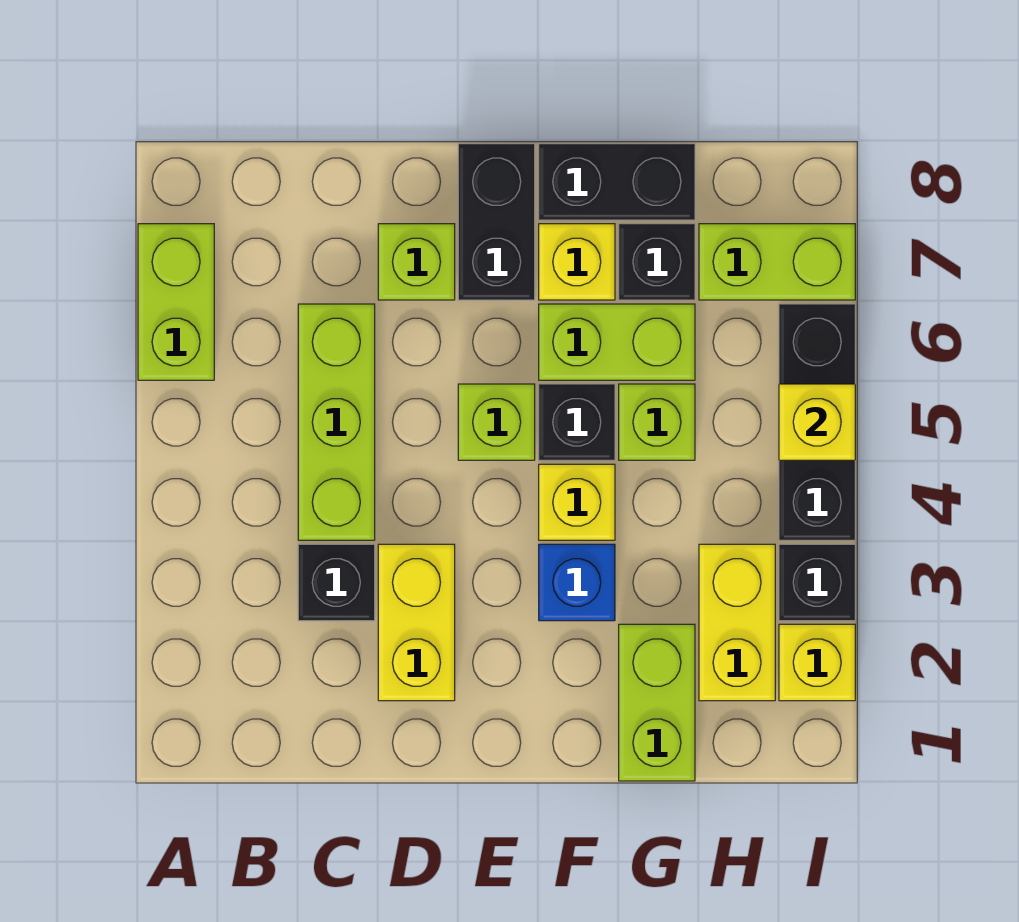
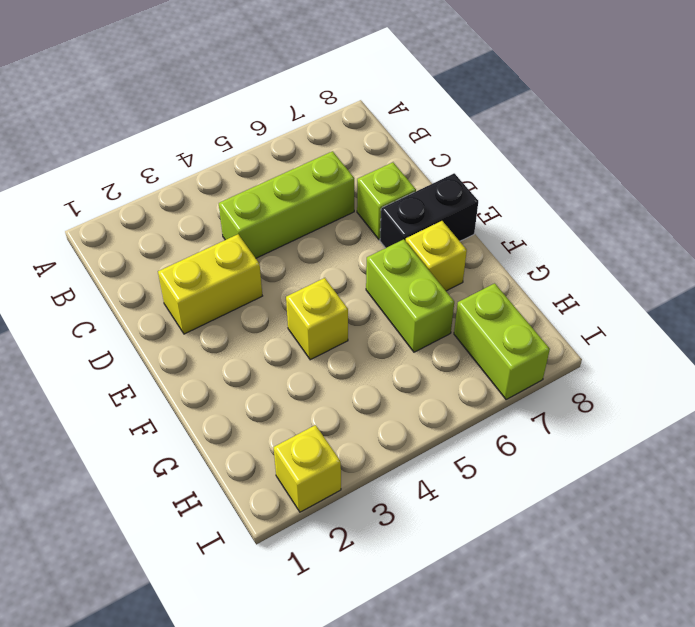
none -> lime 1x2 brick [138,224,214,380]
none -> black 1x1 brick [298,544,375,621]
none -> lime 1x1 brick [458,384,535,460]

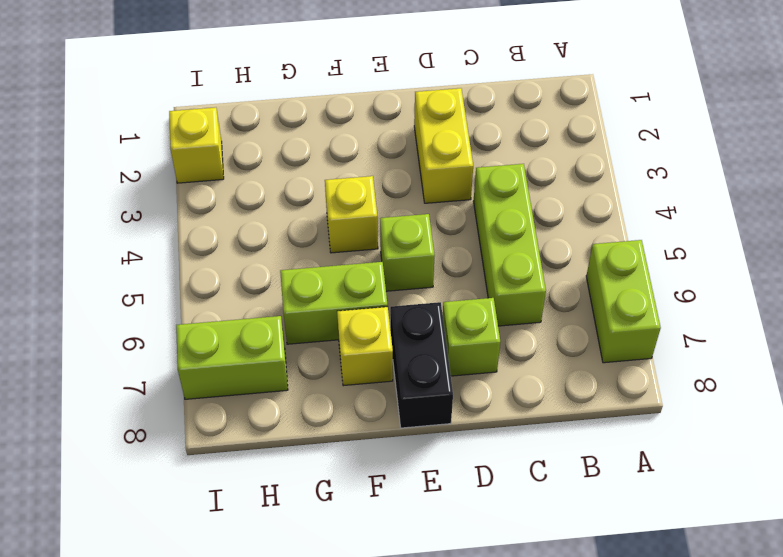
none -> black 1x1 brick [298,544,375,621]
none -> blue 1x1 brick [539,544,615,621]
none -> black 1x1 brick [539,384,615,460]

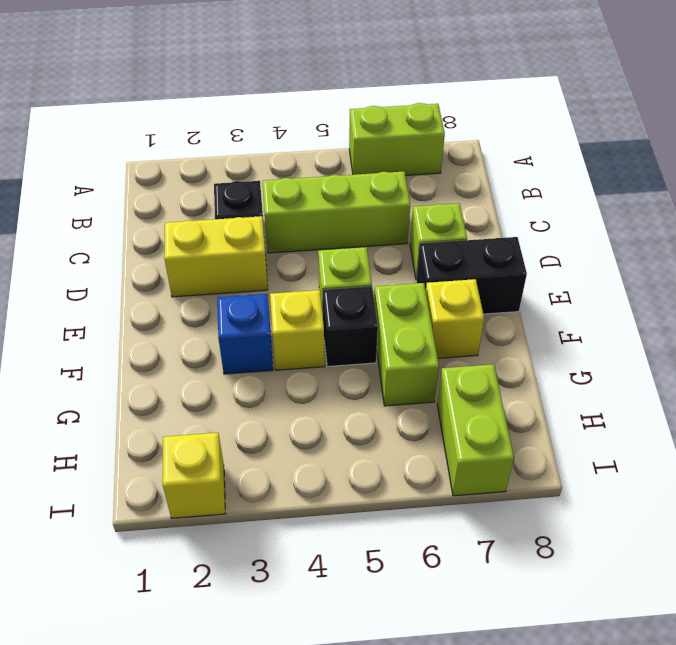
none -> black 1x2 brick [539,144,695,220]
none -> lime 1x2 brick [619,624,695,781]
none -> lime 1x1 brick [619,384,695,460]

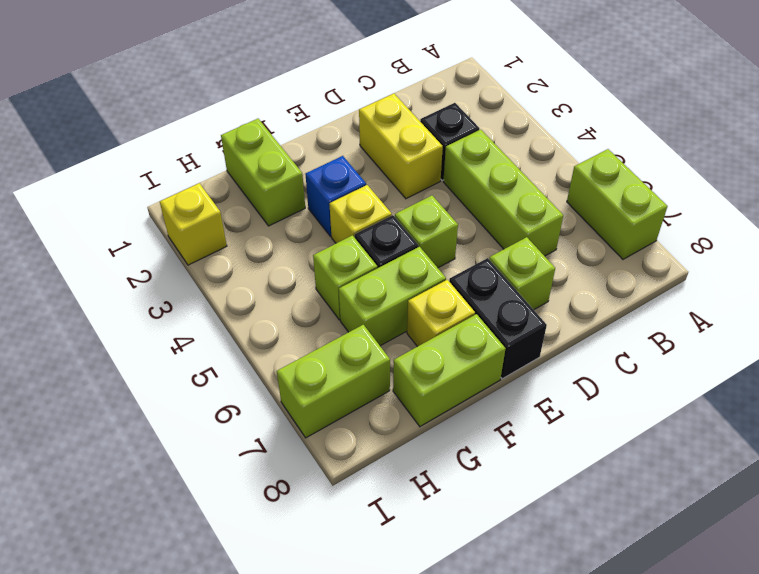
lime 1x2 brick [393,314,506,426] -> black 1x2 brick [539,144,695,220]
none -> black 1x1 brick [619,224,695,300]
none -> yellow 1x2 brick [699,544,775,701]
none -> black 1x1 brick [779,544,855,621]

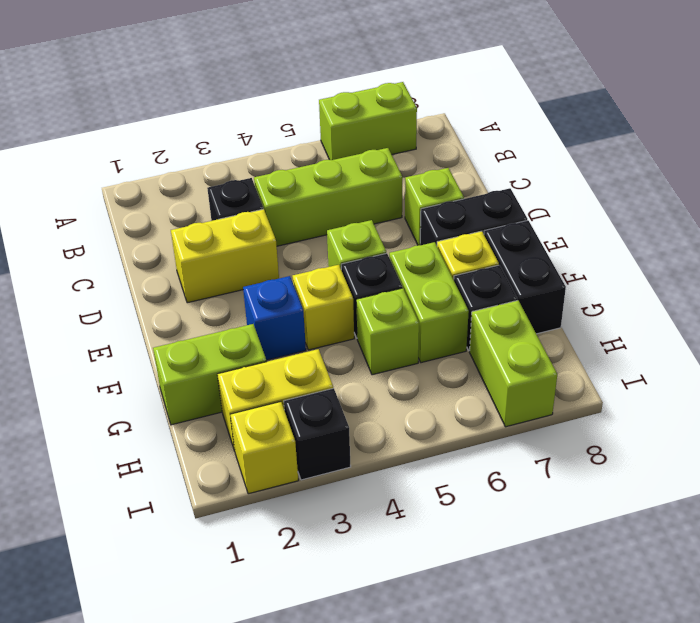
none -> black 1x3 brick [779,304,855,540]
none -> yellow 1x1 brick [779,384,855,460]

